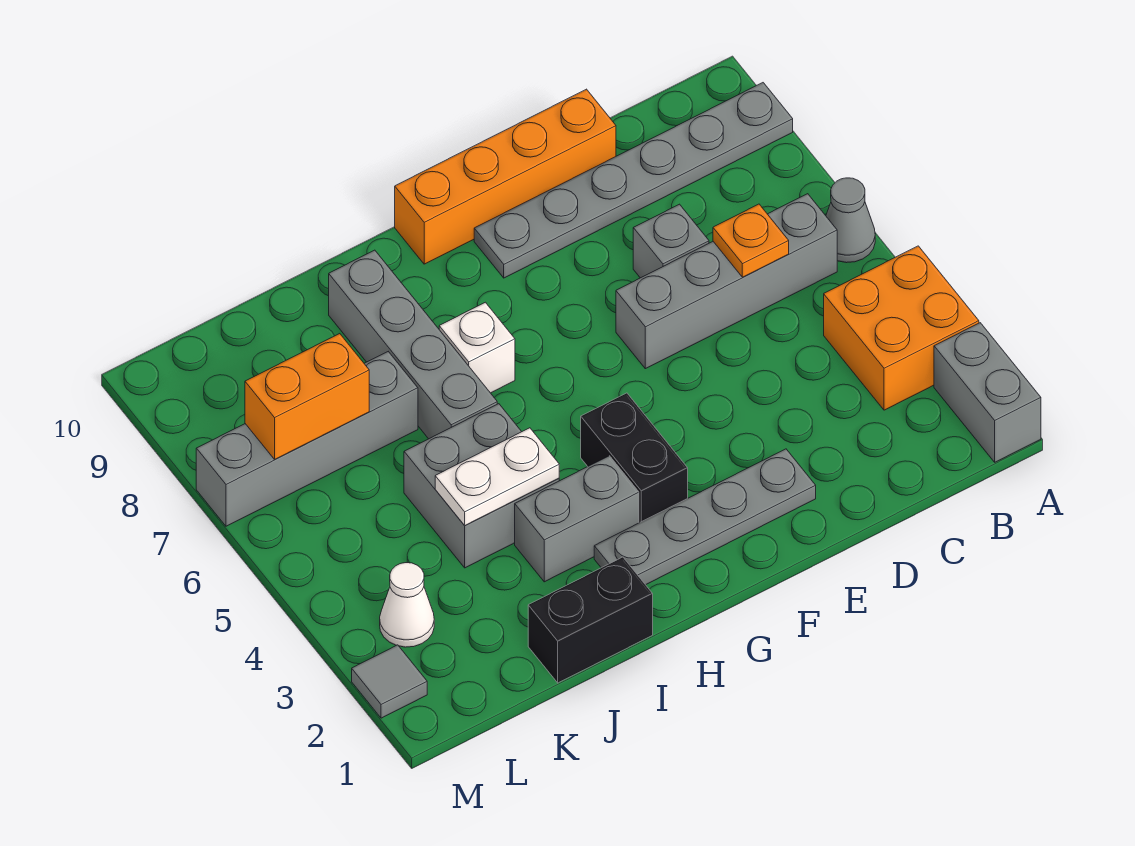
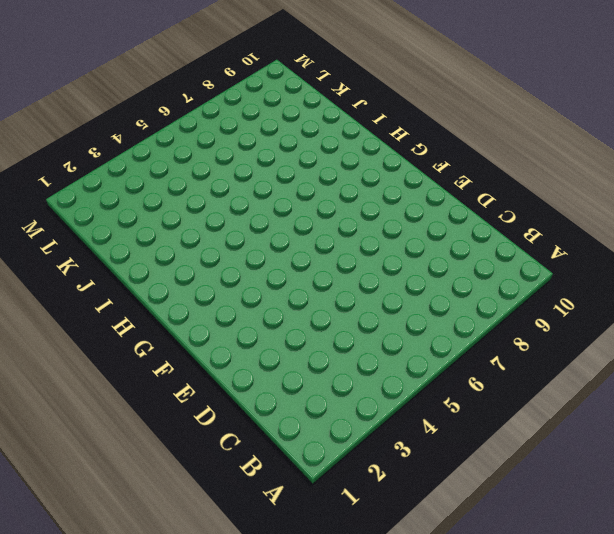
none -> grey 1x2 brick [934,323,1041,462]
none -> orange 2x2 brick [824,246,979,410]
none -> grey 1x1 cone [826,178,875,263]

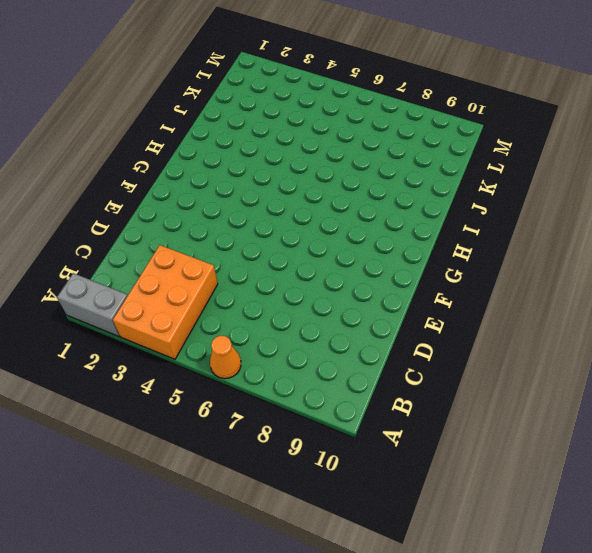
orange 2x3 brick [113,245,218,359] -> orange 2x2 brick [824,246,979,410]
orange 1x1 cone [210,336,241,379] -> grey 1x1 cone [826,178,875,263]
none -> grey 1x6 plate [474,83,793,278]
none -> grey 1x4 brick [616,194,837,369]
none -> grey 1x1 brick [633,204,709,278]

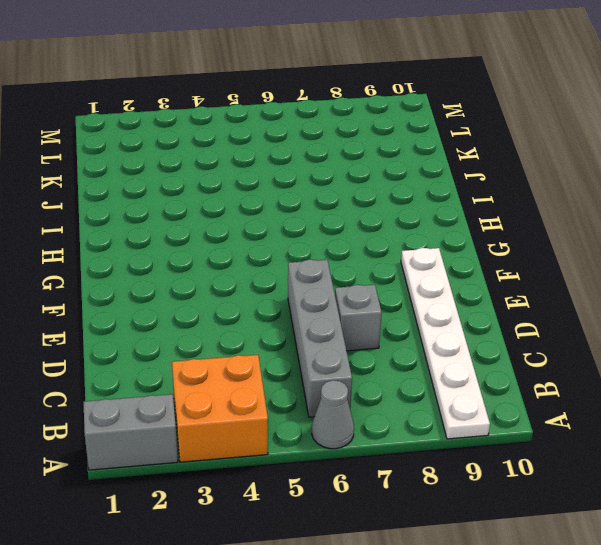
white 1x6 plate [401,248,490,439] -> grey 1x6 plate [474,83,793,278]
none -> orange 1x4 brick [395,89,616,264]
none -> grey 1x4 plate [594,449,816,585]
none -> black 1x2 brick [581,393,688,523]

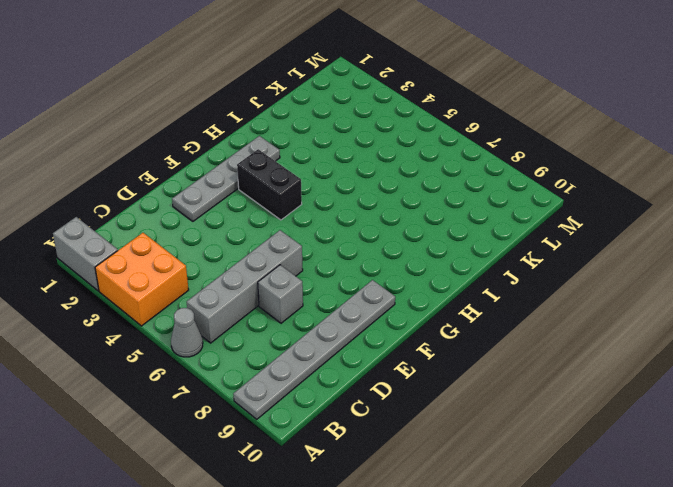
none -> orange 1x4 brick [395,89,616,264]
none -> grey 1x2 brick [515,456,639,582]
none -> white 1x1 brick [439,302,515,393]

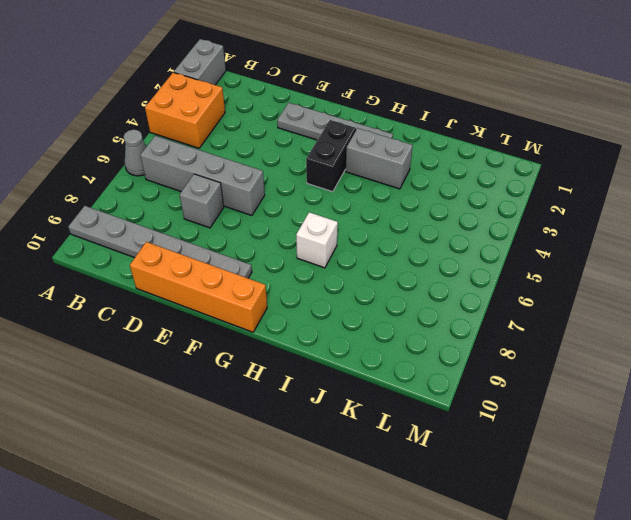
none -> black 1x2 brick [528,557,653,683]
none -> grey 2x2 brick [404,404,559,568]
none -> grey 1x4 brick [329,250,497,439]

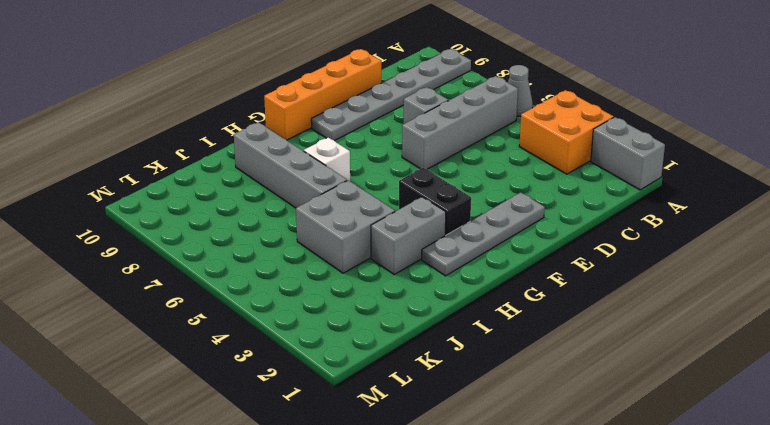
none -> black 1x2 brick [528,557,653,683]
none -> grey 1x4 brick [196,352,418,526]
none -> white 1x1 cone [380,563,434,647]

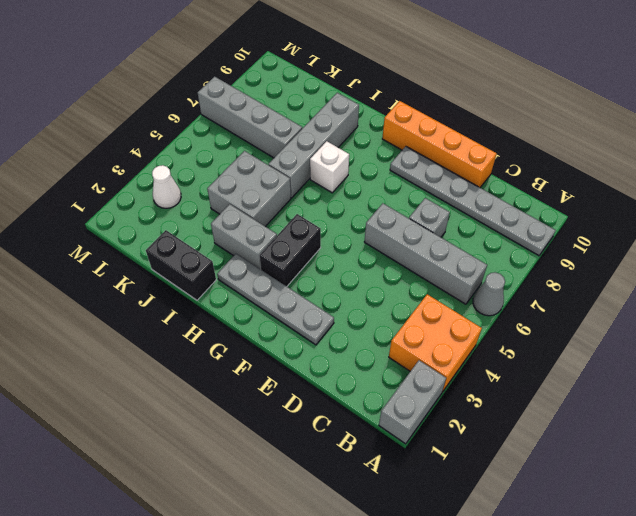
none -> grey 1x1 tile [352,645,427,718]
none -> orange 1x1 plate [713,204,789,277]
none -> white 1x2 plate [435,428,559,526]

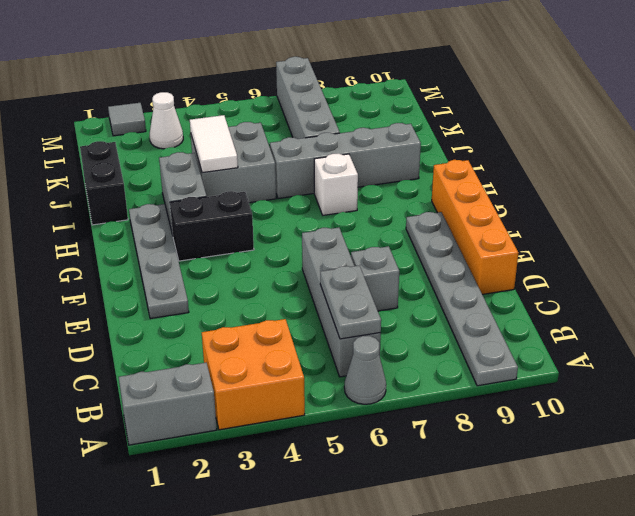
grey 1x2 plate [320,266,381,339] -> orange 1x1 plate [713,204,789,277]
white 1x2 tile [190,115,238,173] -> white 1x2 plate [435,428,559,526]
none -> orange 1x2 brick [245,334,369,459]

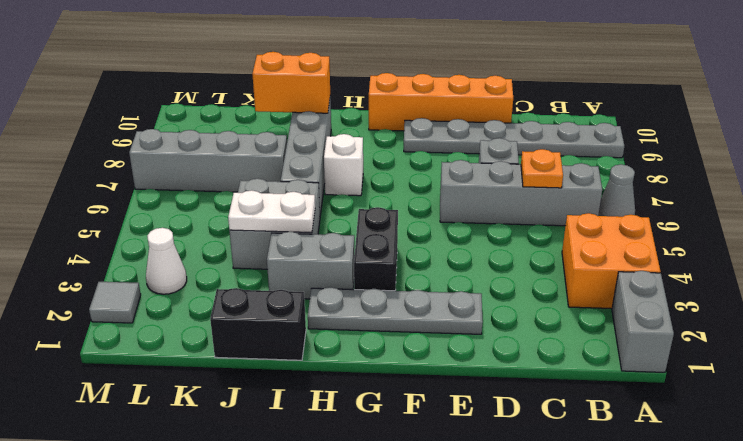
orange 1x2 brick [252,52,330,113] -> orange 1x2 brick moved to [245,334,369,459]

